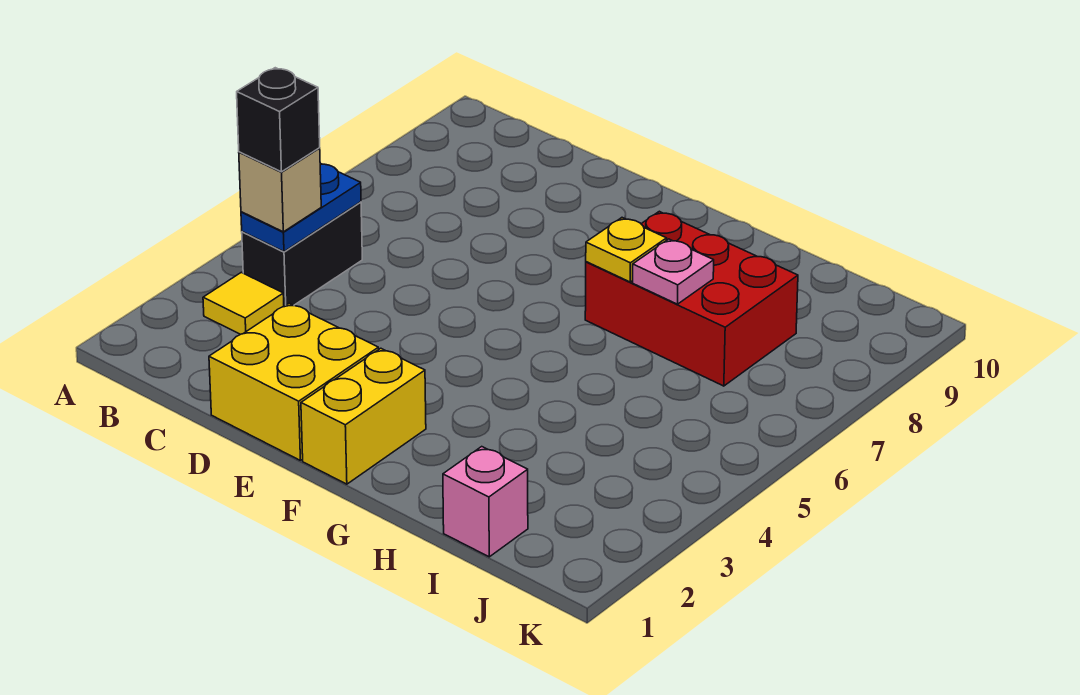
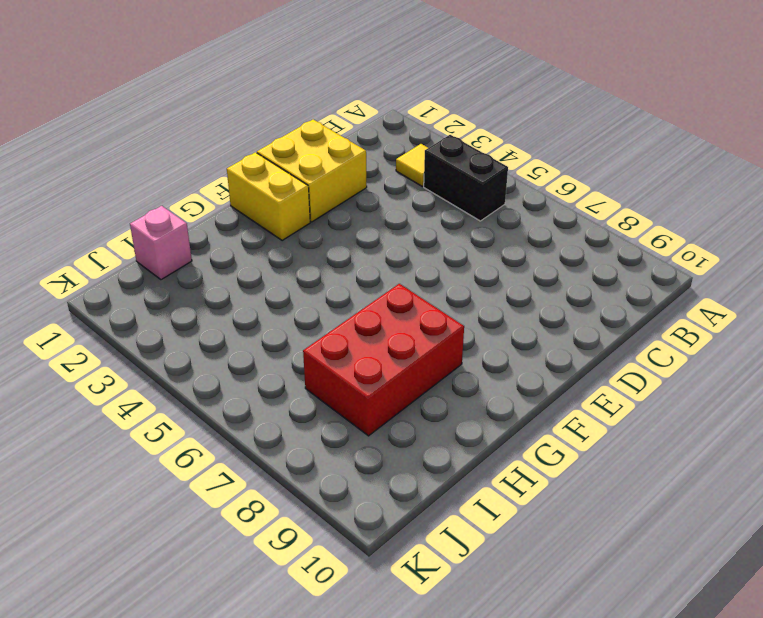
none -> blue 1x2 plate [241,163,361,252]
none -> yellow 1x1 plate [586,218,667,282]

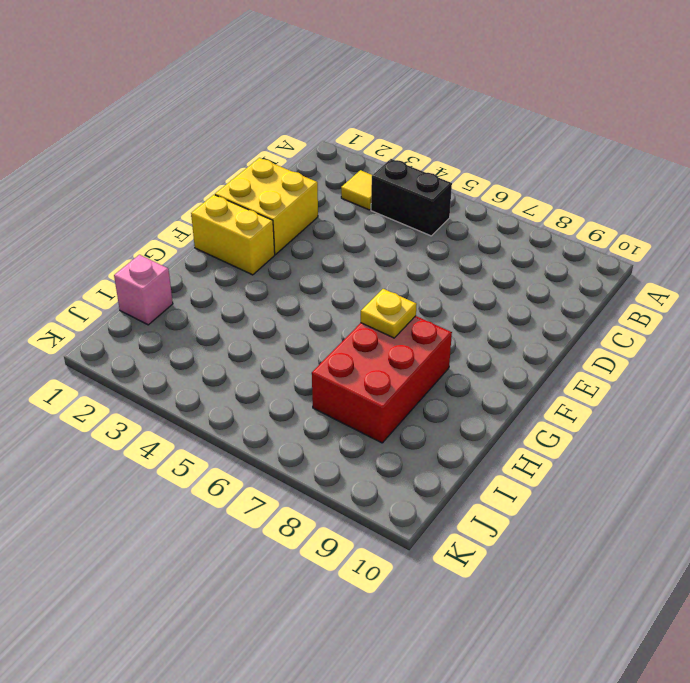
none -> blue 1x2 plate [241,163,361,252]
none -> pink 1x1 plate [633,239,714,304]

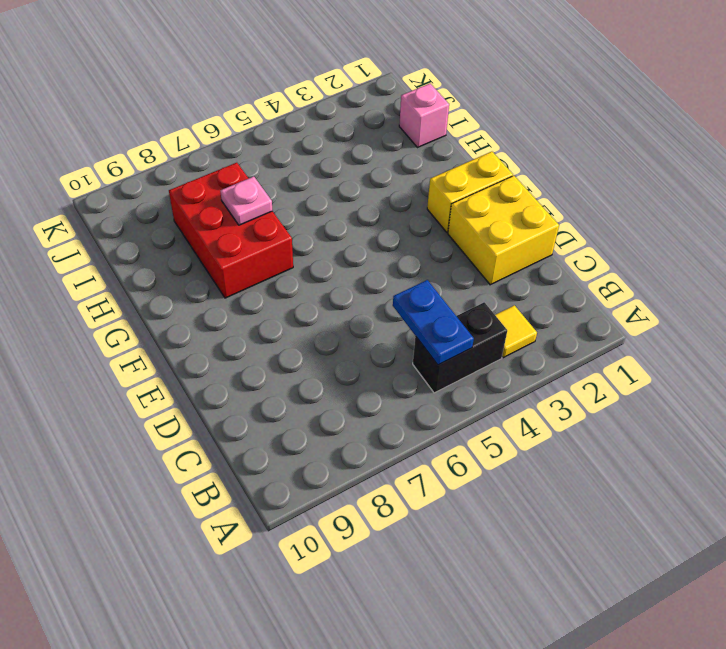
blue 1x2 plate [393,280,474,365] -> blue 1x2 plate turned to [241,163,361,252]
none -> yellow 1x1 plate [586,218,667,282]
none -> tan 1x1 brick [239,148,321,232]

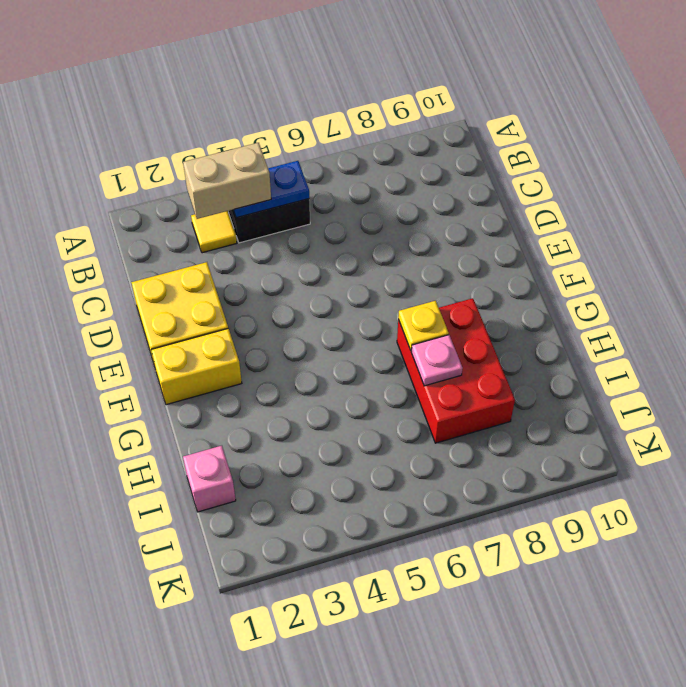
tan 1x2 brick [183,143,271,219] -> tan 1x1 brick [239,148,321,232]
none -> black 1x1 brick [237,68,320,172]

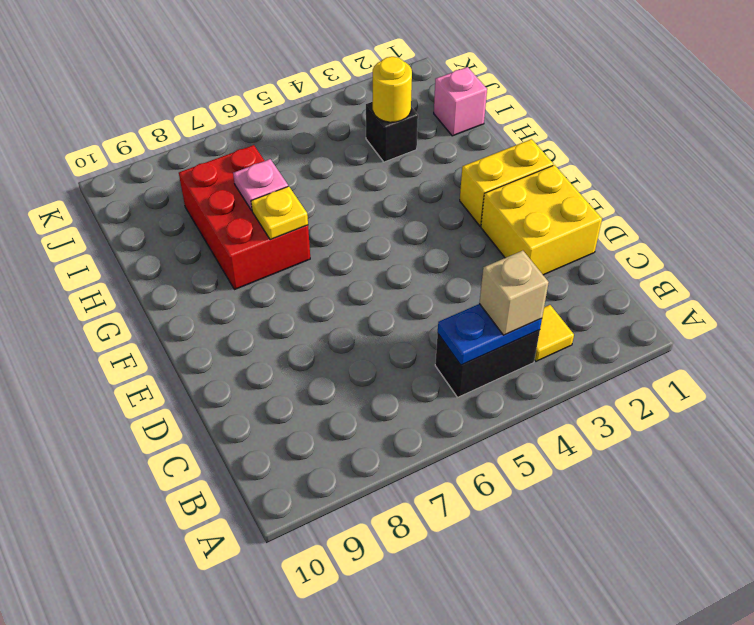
black 1x1 brick [366,102,418,162] -> black 1x1 brick moved to [237,68,320,172]
yellow 1x1 round brick [373,57,412,122] -> none

